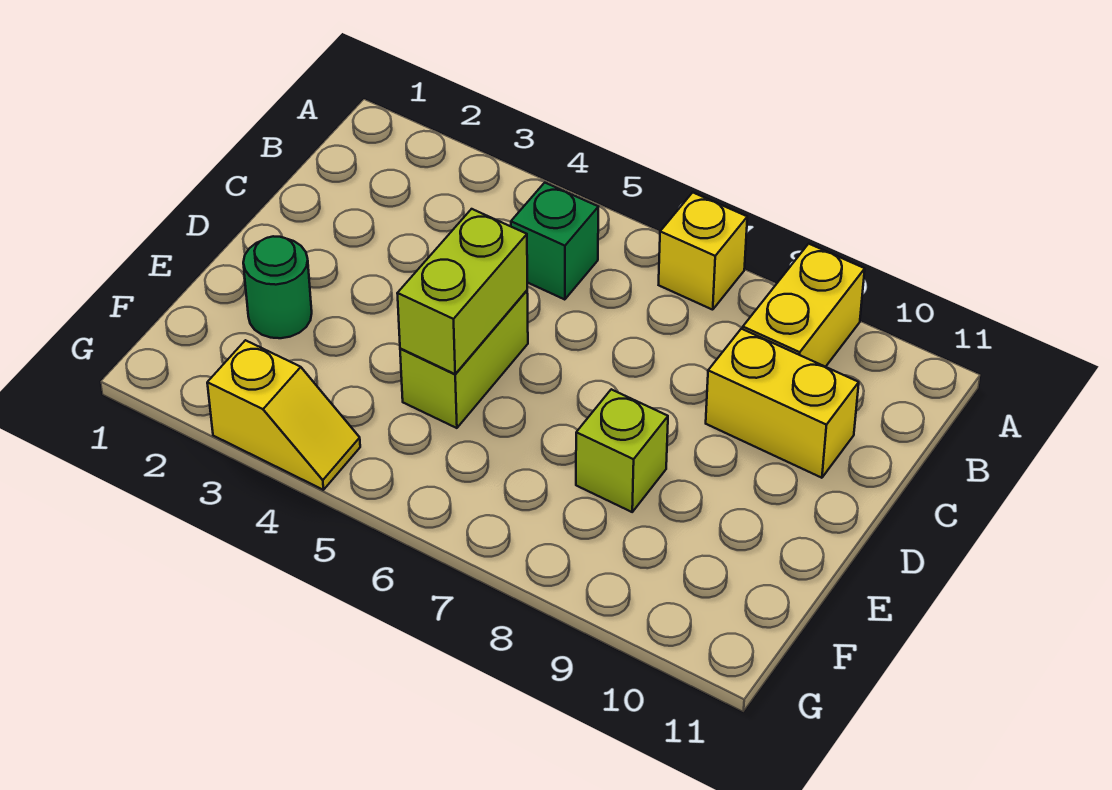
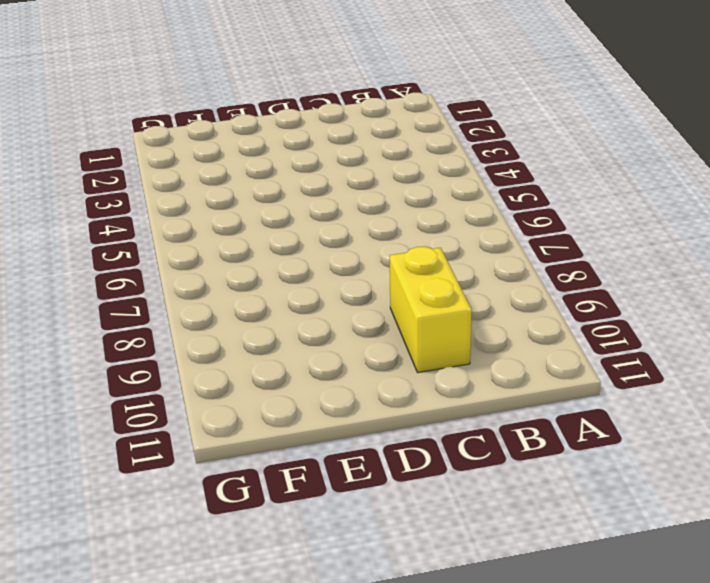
none -> yellow 1x1 brick [659,192,747,310]
none -> yellow 1x2 brick [743,244,865,367]

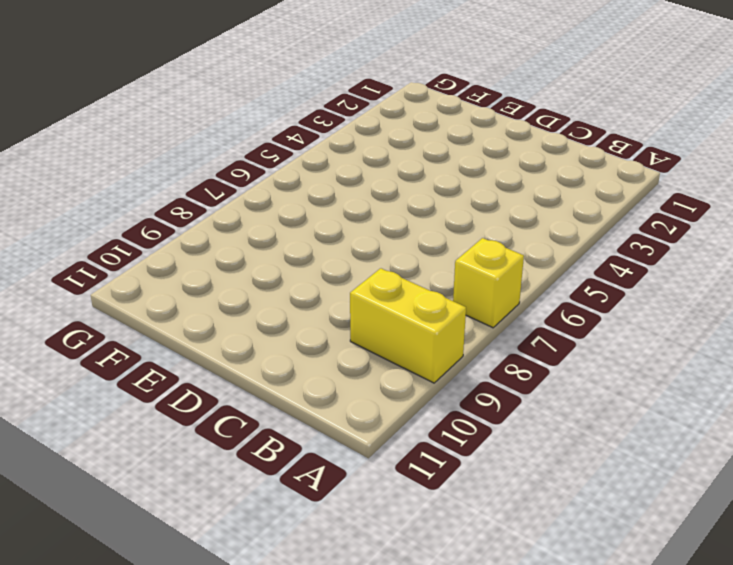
none -> green 1x1 brick [511,183,598,300]
none -> yellow 1x2 brick [706,329,859,478]

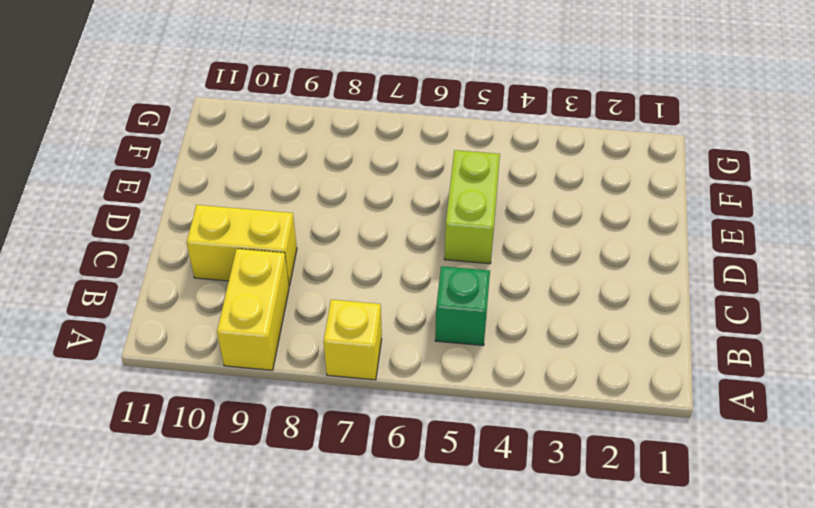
none -> green 1x1 round brick [243,236,312,338]
none -> lime 1x1 brick [576,389,668,512]

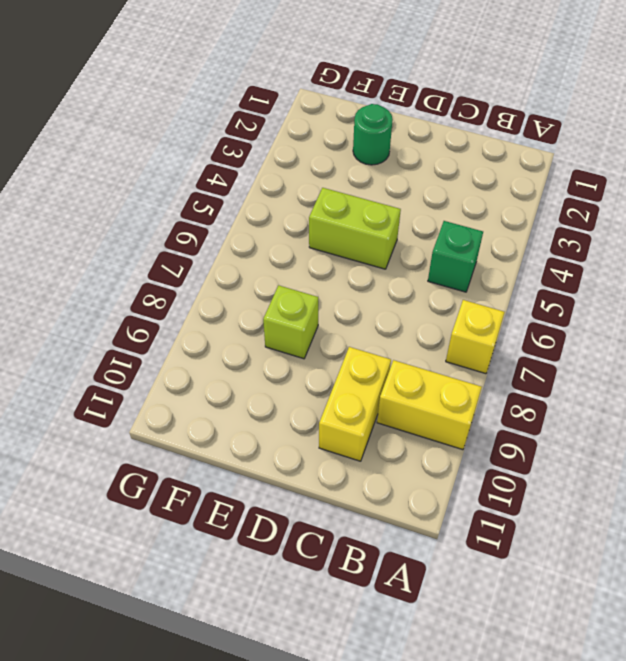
none -> yellow 1x2 slope [207,340,360,490]
none -> lime 1x2 brick [397,209,527,374]

